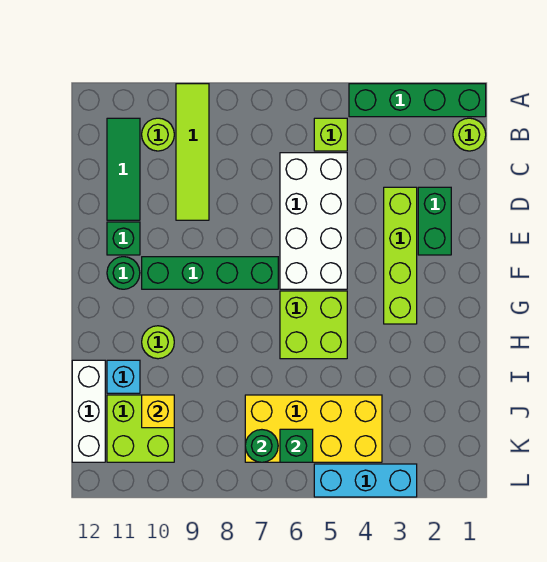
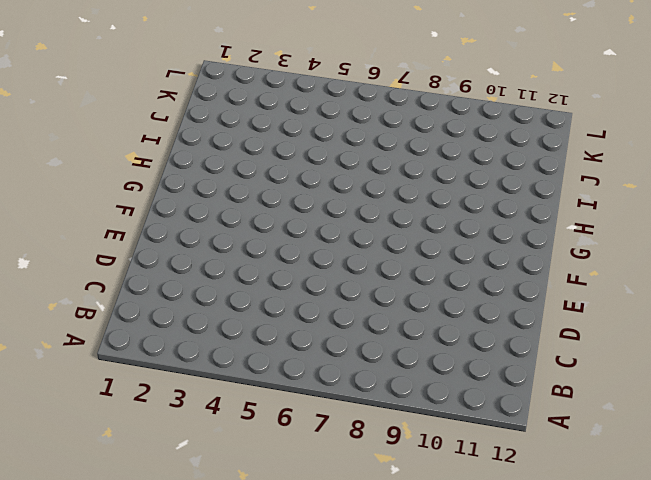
none -> green 1x4 brick [349,84,486,117]
none -> lime 1x4 tile [176,84,209,220]
none -> lime 1x1 round brick [453,118,486,151]

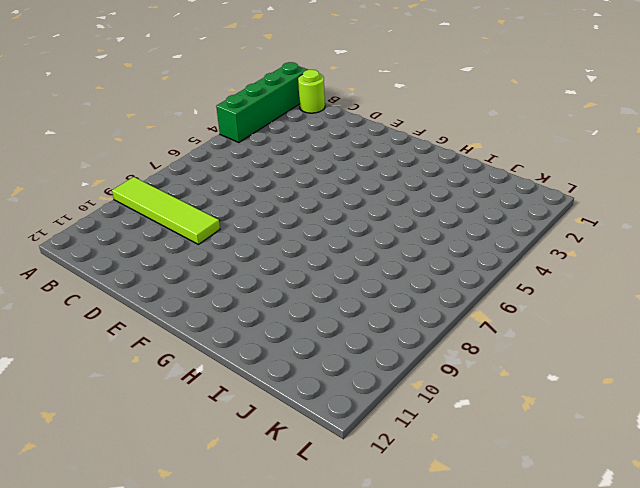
none -> lime 1x1 brick [314,118,347,151]
none -> lime 1x1 round brick [142,118,174,151]
none -> green 1x3 tile [107,118,140,220]

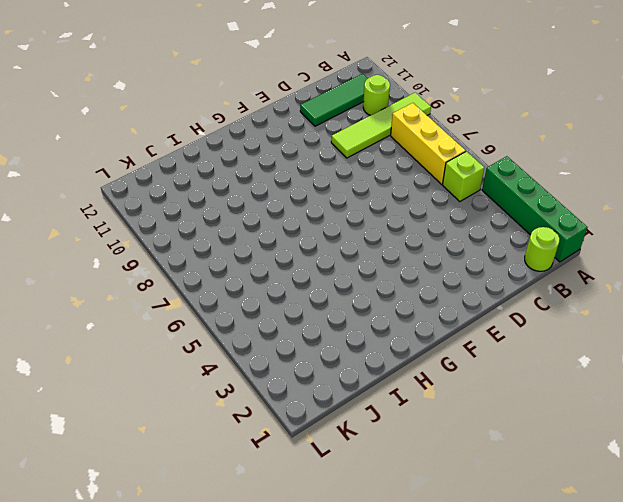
yellow 1x3 brick [391,103,466,184] -> none
none -> white 2x4 brick [280,153,347,289]
none -> green 1x2 brick [418,187,451,255]
none -> lime 1x4 brick [384,187,417,324]

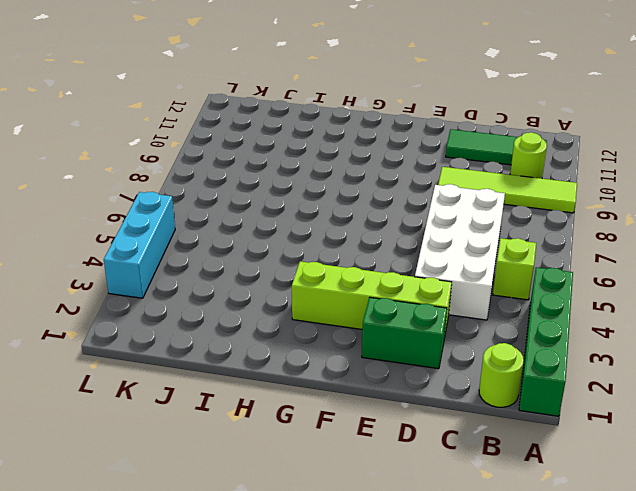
white 2x4 brick [415,184,505,320] -> white 2x4 brick turned to [280,153,347,289]
none -> green 1x1 brick [107,222,140,255]
none -> green 1x4 brick [142,257,278,289]
none -> green 1x1 round brick [107,257,140,289]

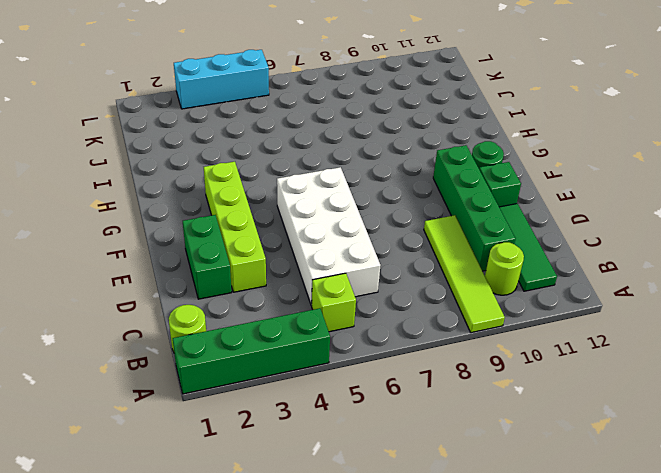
green 1x4 brick [433,145,515,271] -> green 1x4 brick turned to [142,257,278,289]
none -> lime 2x2 brick [280,291,347,359]
none -> lime 1x1 round brick [142,326,174,359]
none -> cyan 1x1 brick [107,360,140,393]

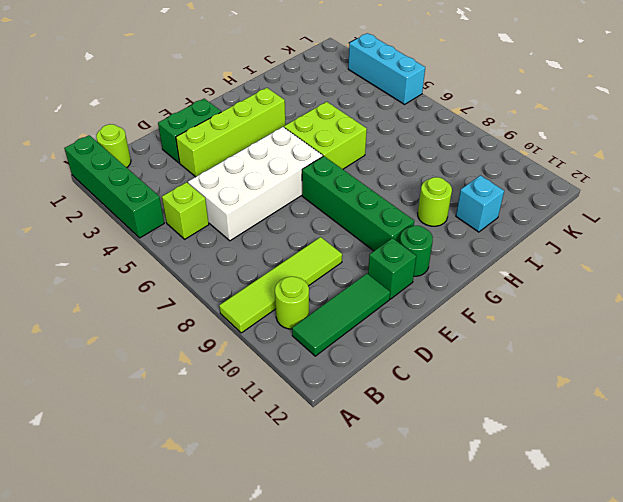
none -> white 1x3 brick [72,360,105,462]
none -> yellow 2x4 brick [245,395,382,462]
none -> lime 2x2 brick [107,395,174,462]

